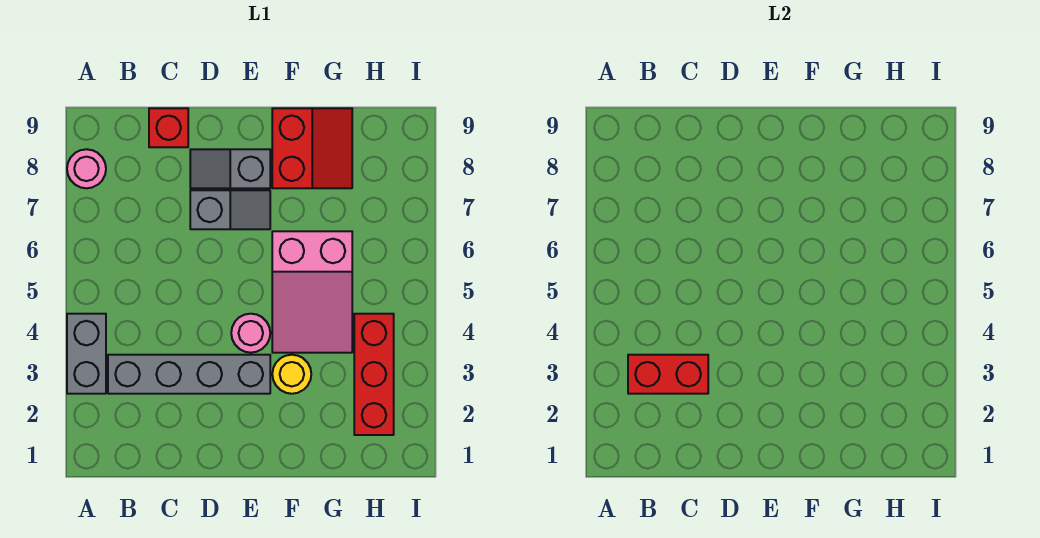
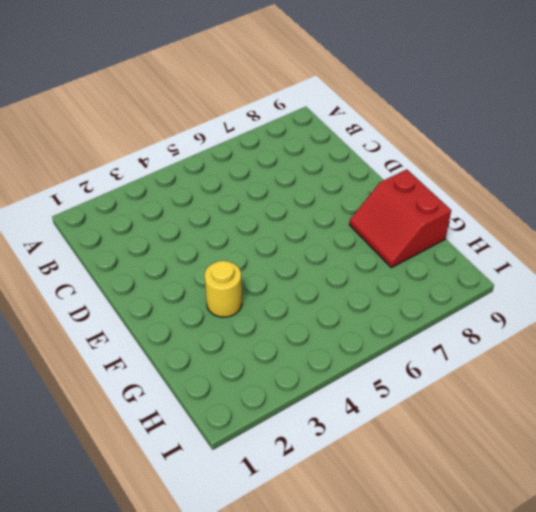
red 2x2 slope [349,169,451,268] -> red 2x2 slope turned to [272,108,352,188]
none -> grey 1x2 brick [67,314,106,394]
none -> pink 1x1 round brick [67,149,106,188]
none -> grey 1x4 brick [108,355,270,394]

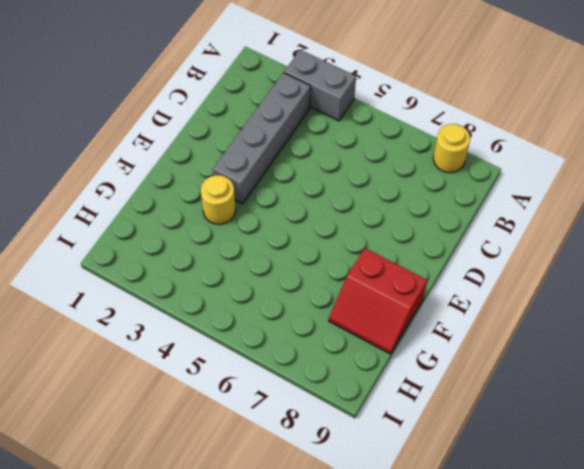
yellow 1x1 round brick [433,124,470,173] -> pink 1x1 round brick [67,149,106,188]
none -> red 1x1 brick [149,108,188,147]
none -> grey 1x2 slope [190,190,270,229]
none -> grey 1x2 slope [190,149,270,188]

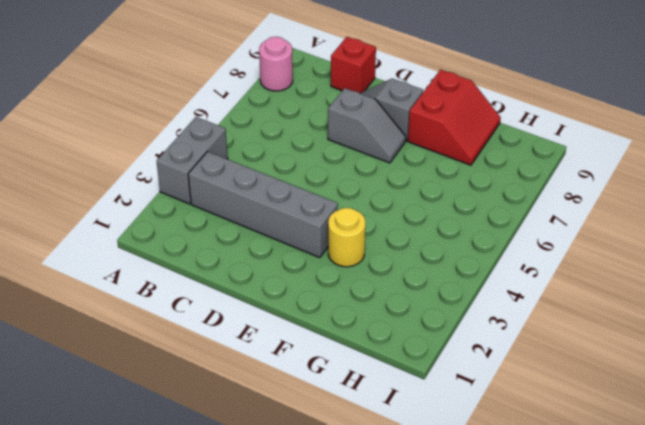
none -> pink 1x1 round brick [231,314,270,353]
none -> pink 2x3 slope [272,231,352,353]
none -> red 1x3 brick [354,314,394,435]

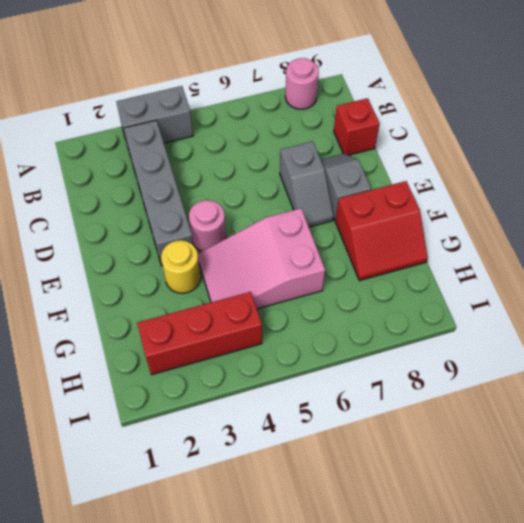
none -> red 1x2 brick [628,355,708,394]

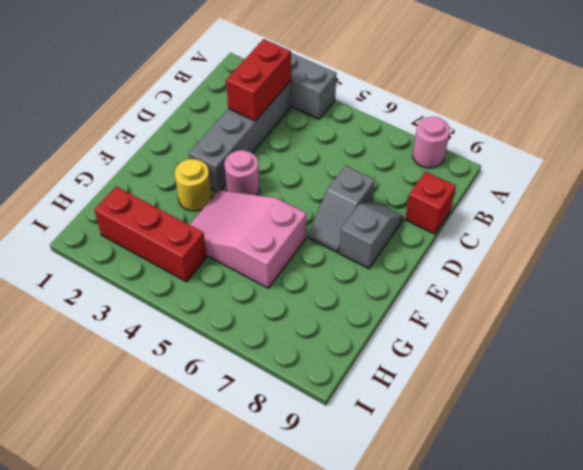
none -> red 2x2 slope [272,108,352,188]

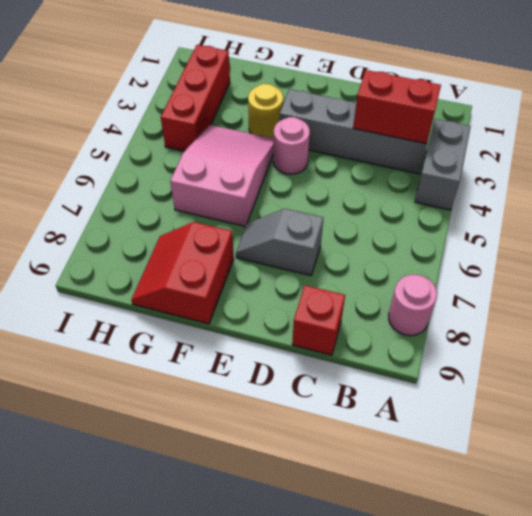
none -> grey 1x2 slope [190,149,270,188]

